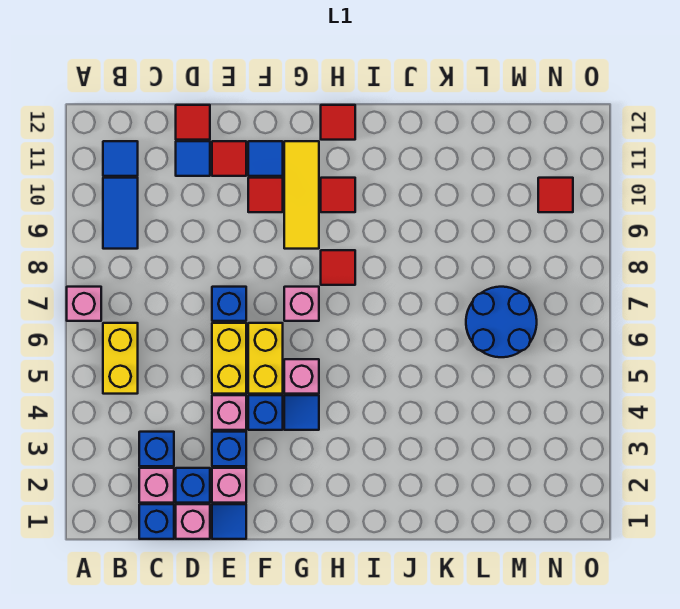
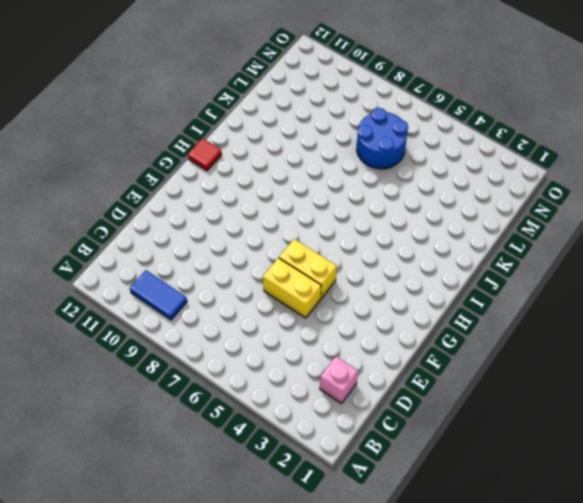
none -> pink 1x1 brick [67,287,101,321]
none -> yellow 1x2 brick [103,323,138,394]
none -> blue 1x1 tile [103,141,138,176]
none -> blue 1x1 brick [139,504,174,539]

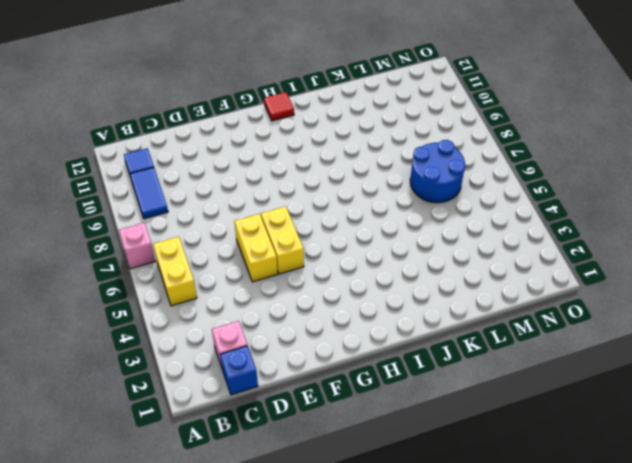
none -> blue 1x1 brick [139,432,174,466]
none -> pink 1x1 brick [176,504,210,539]
none -> blue 1x1 brick [176,468,210,503]
none -> blue 1x1 tile [176,141,210,176]

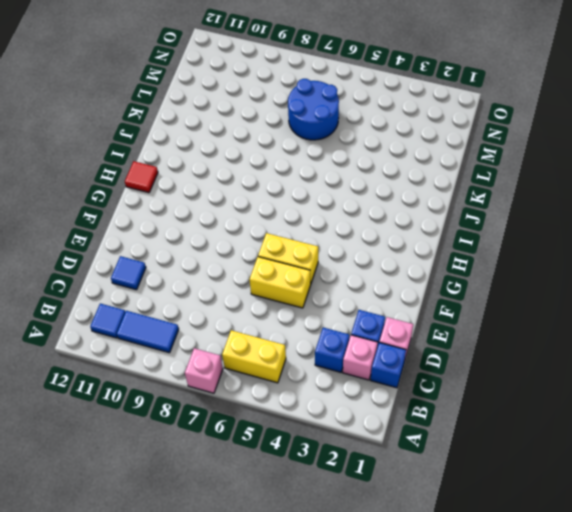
none -> red 1x1 tile [176,105,210,140]
none -> blue 1x1 tile [212,504,246,539]
none -> pink 1x1 brick [212,468,246,503]
none -> blue 1x1 brick [212,432,246,466]

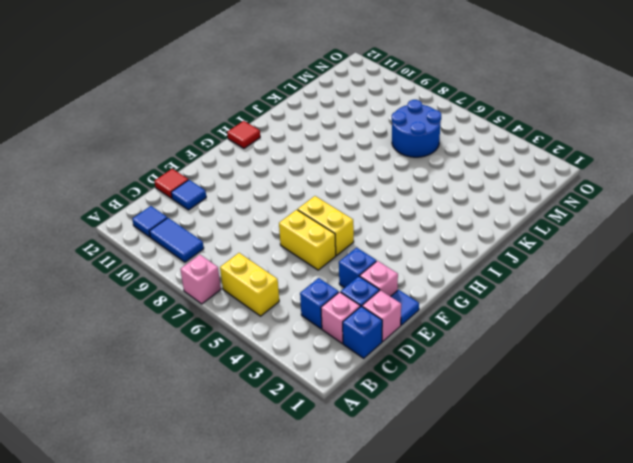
none -> pink 1x1 brick [212,395,246,430]
none -> blue 1x1 brick [212,287,246,321]
none -> red 1x1 tile [212,141,246,176]
none -> blue 1x1 brick [248,395,283,430]

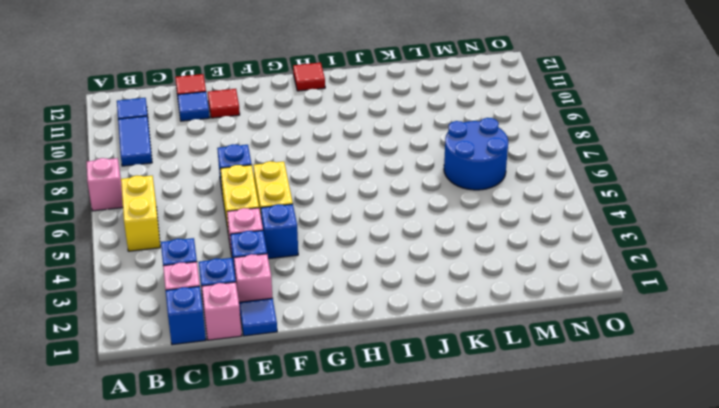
none -> red 1x1 tile [248,178,283,212]
none -> blue 1x1 tile [248,141,283,176]
none -> blue 1x1 tile [284,395,319,430]
none -> pink 1x1 brick [284,359,319,394]

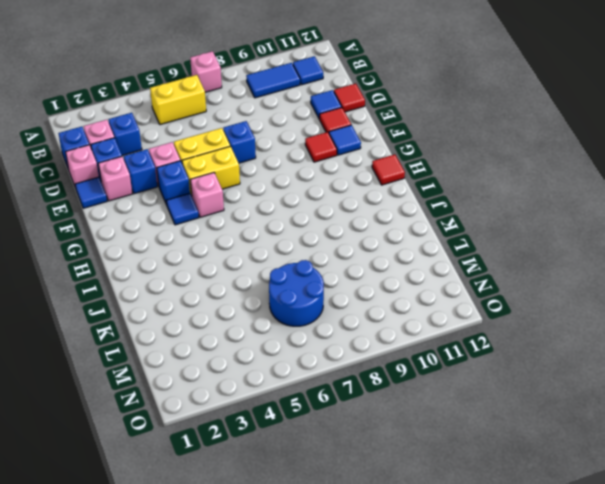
none -> pink 1x1 brick [284,287,319,321]
none -> yellow 1x3 tile [284,141,319,249]
none -> red 1x1 tile [321,250,355,285]
none -> red 1x1 tile [321,178,355,212]

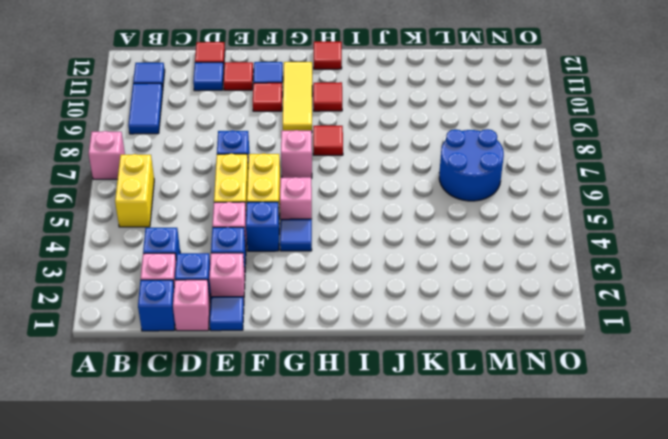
none -> red 1x1 tile [538,178,573,212]

